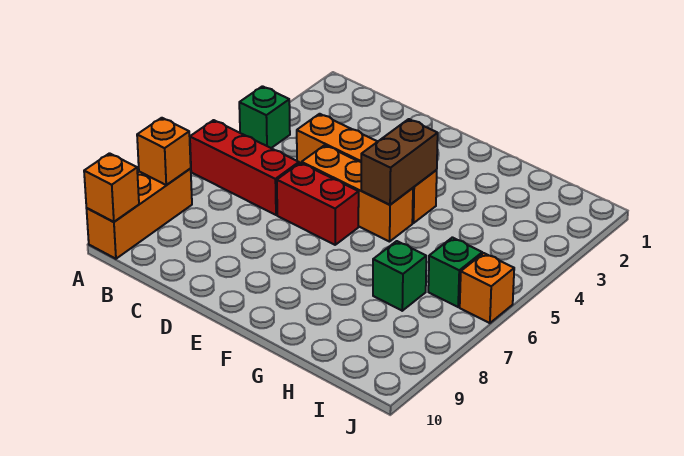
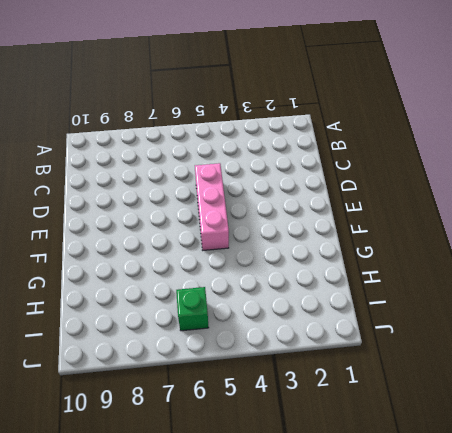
pink 1x3 brick [195,163,229,250] -> orange 1x3 brick [302,145,413,242]
none -> green 1x1 brick [239,86,290,148]
none -> red 1x3 brick [190,120,299,215]
none -> orange 1x3 brick [86,169,192,259]

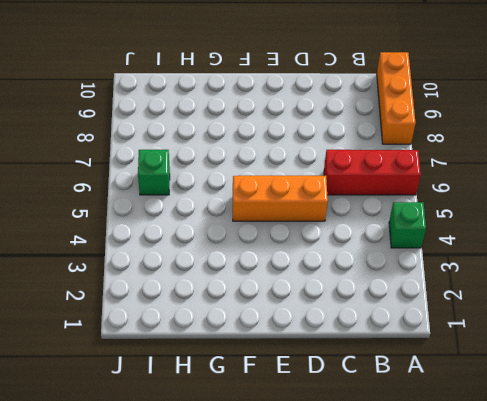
none -> orange 1x4 brick [297,114,437,223]
none -> red 1x2 brick [277,163,359,245]
none -> green 1x1 brick [373,241,426,311]

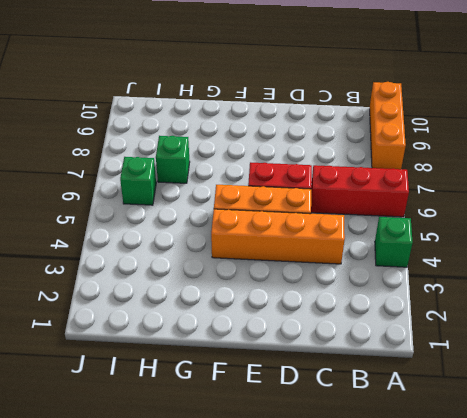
none -> orange 1x1 brick [460,253,514,323]
none -> orange 1x1 brick [137,118,191,185]
none -> orange 1x1 brick [84,153,139,222]

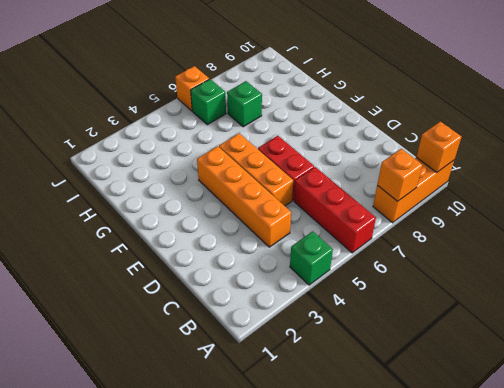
none -> brown 1x2 brick [361,119,438,205]

